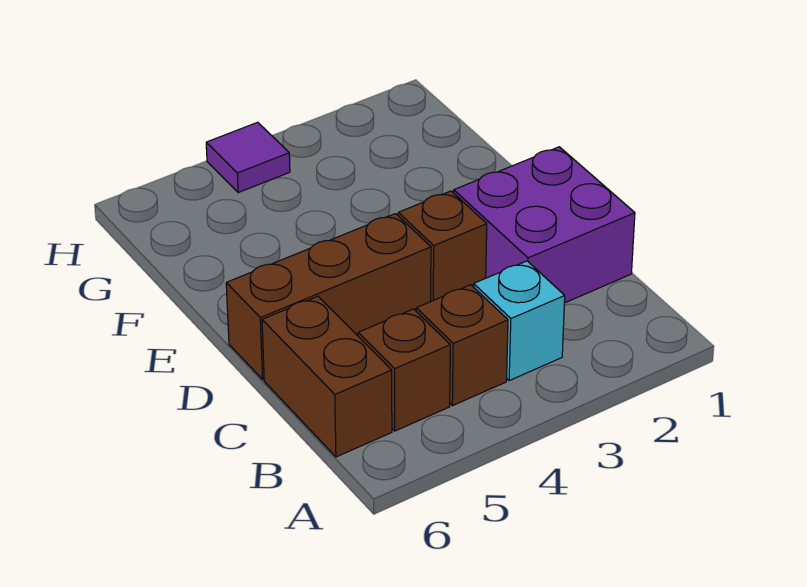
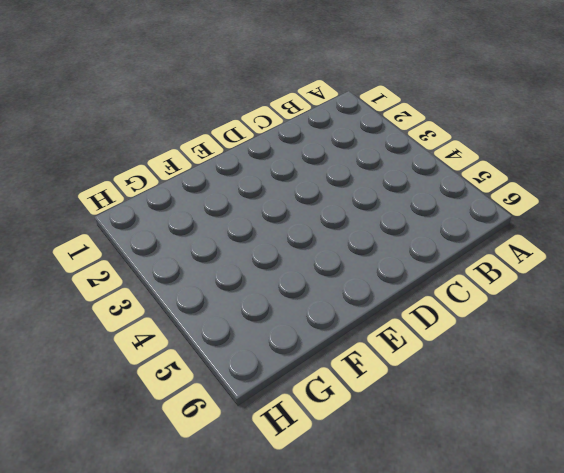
none -> cyan 1x1 brick [474,261,565,381]
none -> brown 1x1 brick [416,285,508,406]

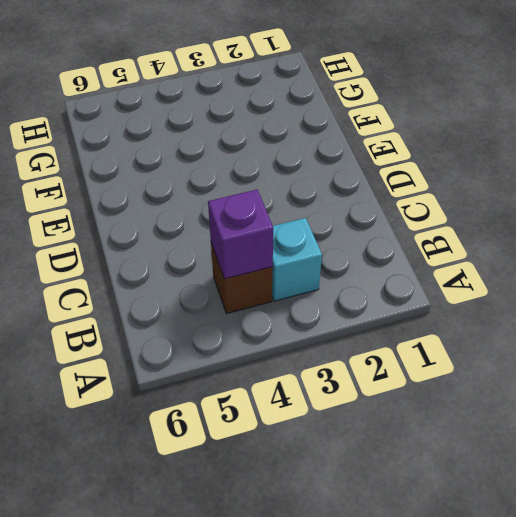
purple 1x1 brick [208,189,273,279] -> none
none -> brown 1x1 brick [358,309,450,431]
none -> brown 1x2 brick [262,296,392,457]

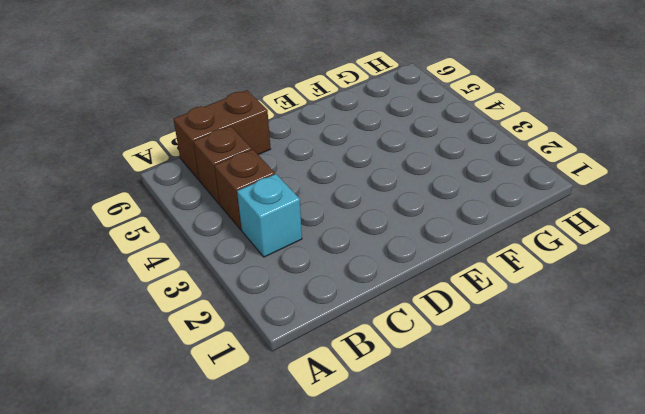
none -> purple 2x2 brick [454,147,635,303]
none -> brown 1x1 brick [398,191,487,301]

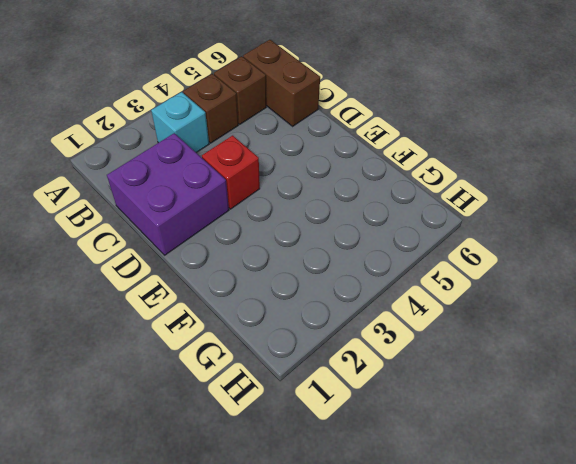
red 1x1 brick [202,135,260,209] -> brown 1x1 brick [398,191,487,301]
none -> brown 1x3 brick [226,214,431,379]
none -> purple 1x1 tile [206,122,290,192]

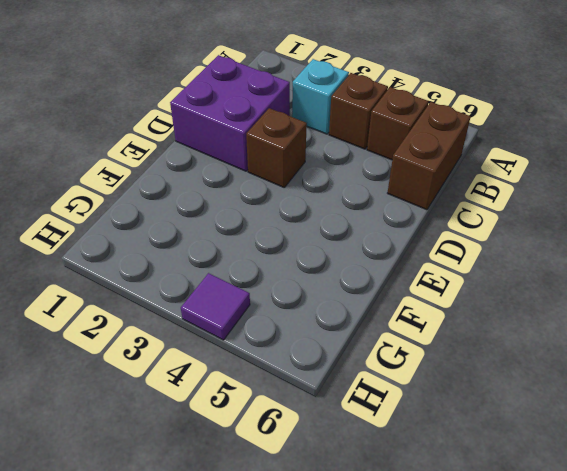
none -> brown 1x3 brick [226,214,431,379]

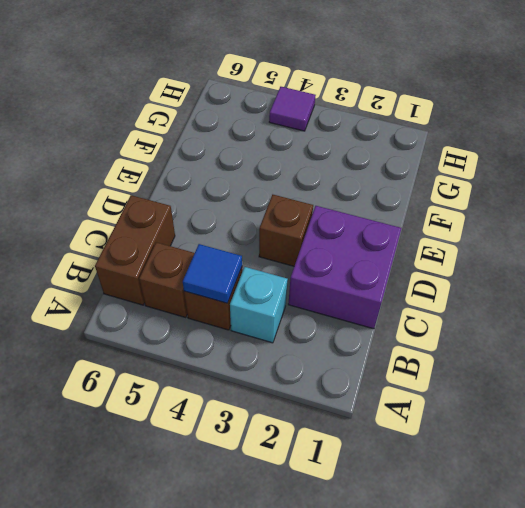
blue 1x1 tile [183,244,242,303] -> none
none -> brown 1x3 brick [226,214,431,379]

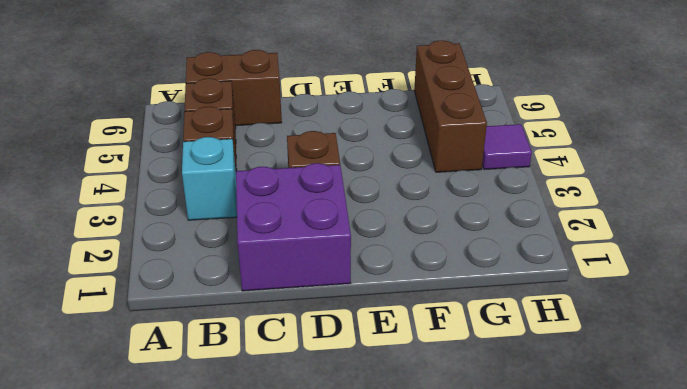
brown 1x3 brick [414,40,487,172] -> brown 1x3 brick moved to [226,214,431,379]

